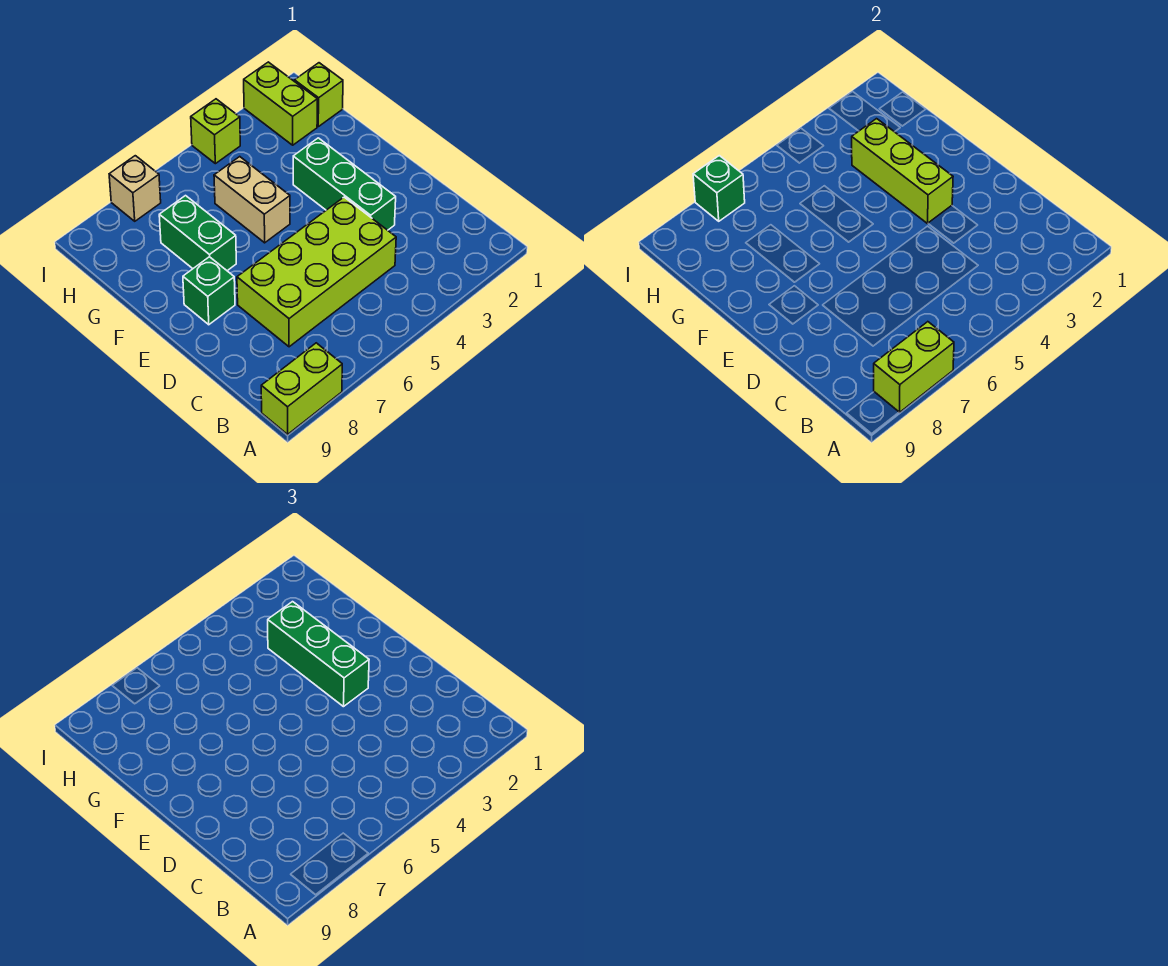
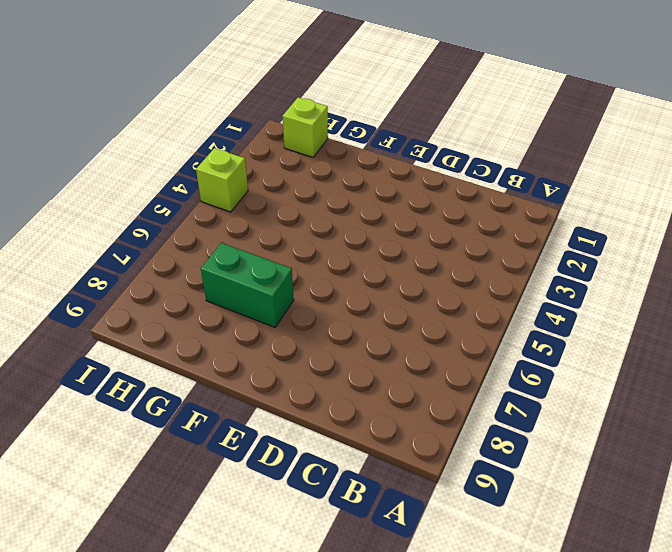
none -> lime 1x2 brick [261,343,342,434]
none -> lime 2x4 brick [237,197,396,347]
none -> green 1x3 brick [293,138,396,230]

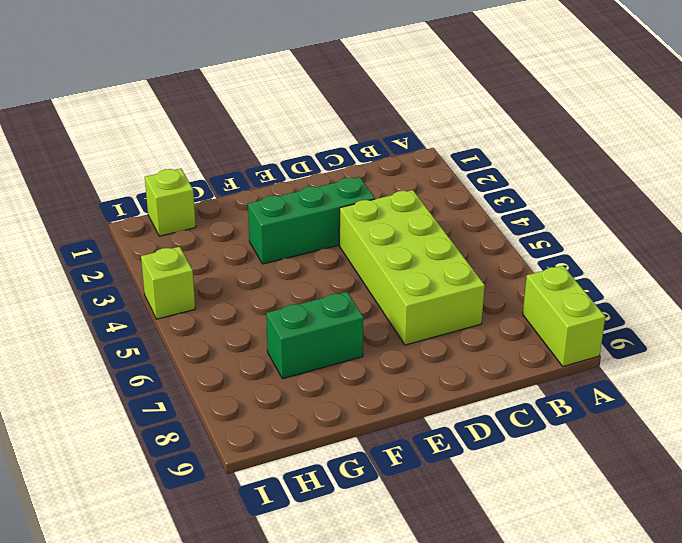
none -> green 1x1 brick [183,257,235,325]
none -> tan 1x2 brick [214,157,290,243]
none -> lime 1x2 brick [244,62,317,145]

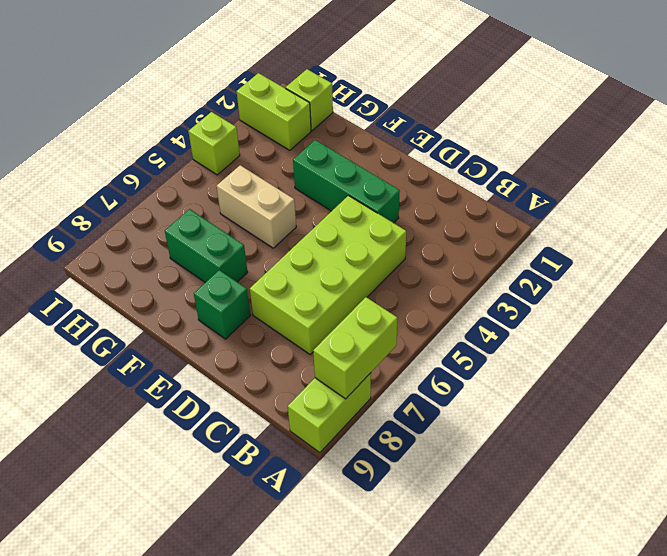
none -> tan 1x1 brick [109,156,161,221]
none -> lime 1x3 brick [852,119,953,224]
none -> green 1x1 brick [693,156,745,221]

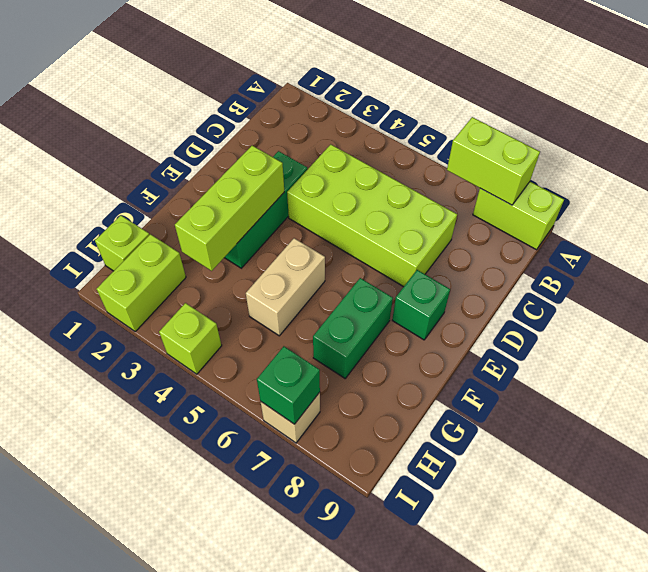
none -> green 1x3 brick [268,602,369,707]

